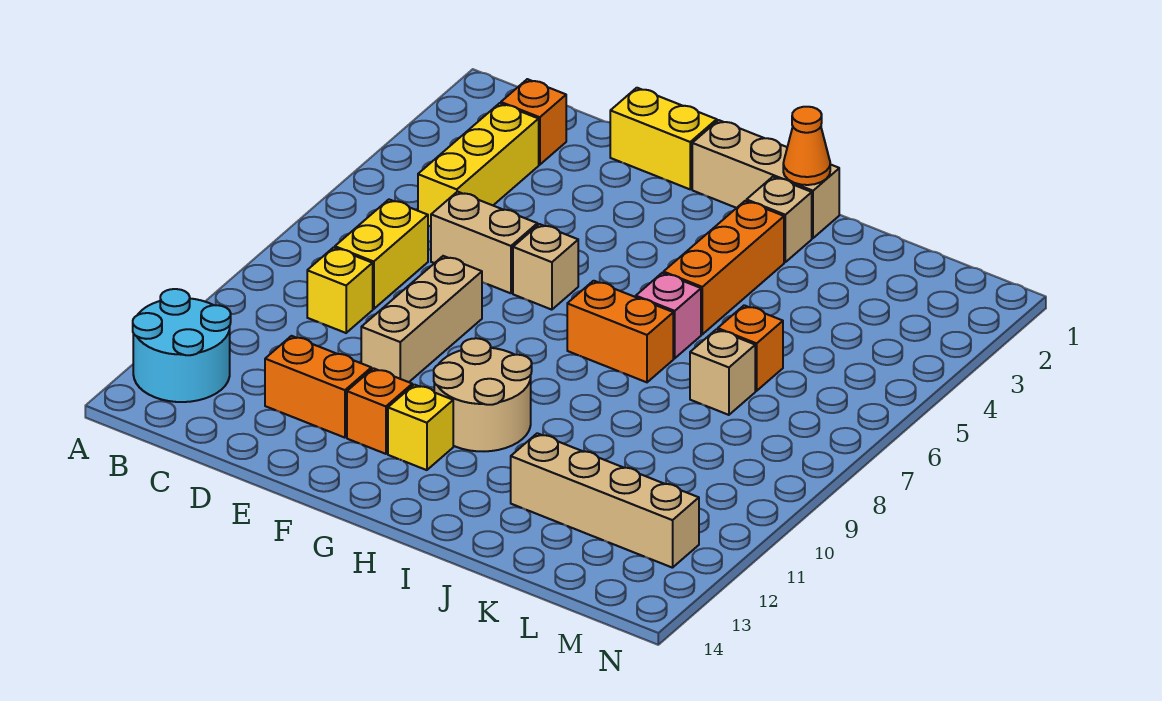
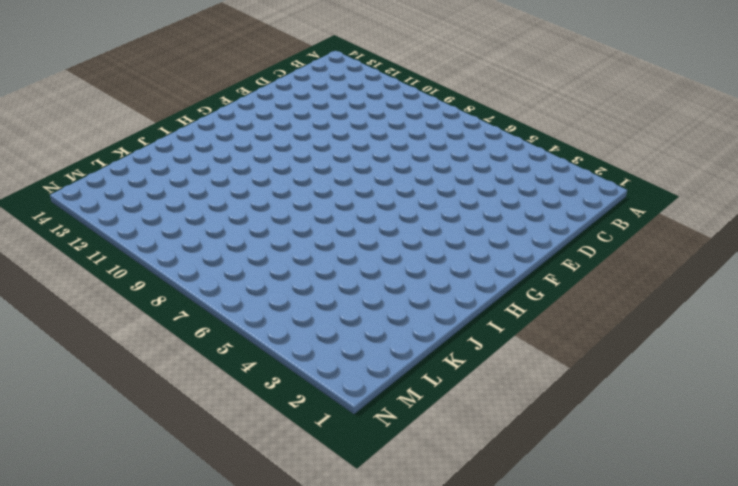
none -> cyan 2x2 round brick [133,289,231,402]
none -> orange 1x1 brick [501,79,566,165]
none -> yellow 1x3 brick [418,103,539,227]

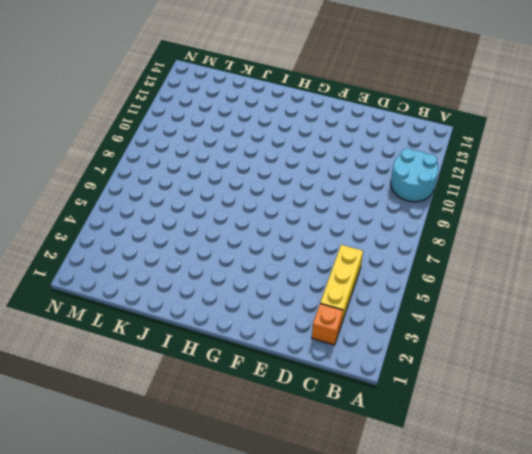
cyan 2x2 round brick [391,148,438,202] -> cyan 2x2 round brick moved to [133,289,231,402]
none -> yellow 1x2 brick [335,200,428,309]
none -> yellow 1x1 brick [307,247,373,333]
none -> tan 1x2 brick [431,192,537,293]

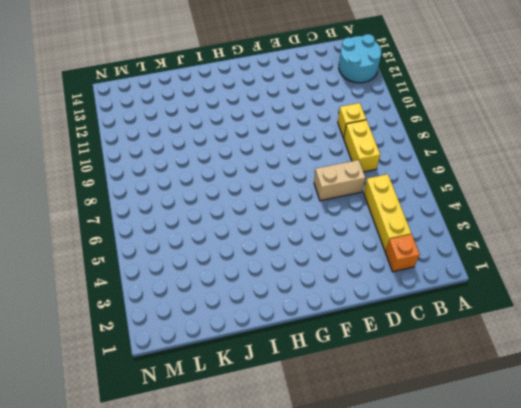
none -> orange 1x2 brick [265,336,371,438]
none -> yellow 1x2 brick [610,88,717,189]
none -> tan 1x3 brick [361,256,482,382]

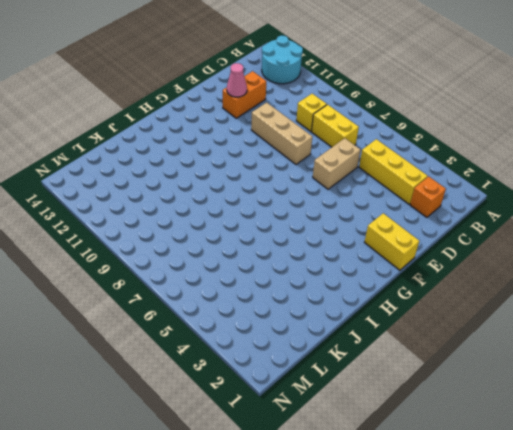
pink 1x1 cone [227,63,247,97] -> none
yellow 1x2 brick [364,213,419,270] -> yellow 1x2 brick turned to [610,88,717,189]
none -> tan 1x1 brick [513,224,578,310]
none -> orange 1x1 brick [347,368,412,454]
none -> tan 1x3 brick [692,120,839,238]

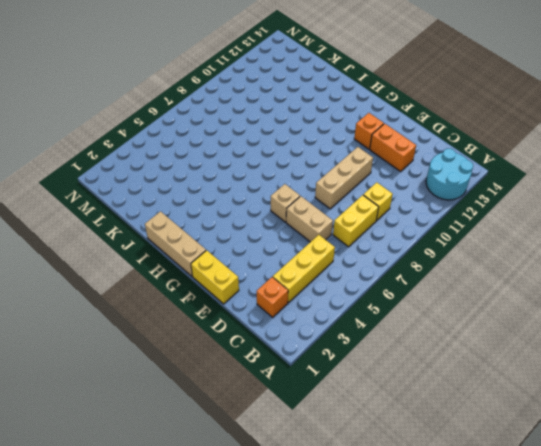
none -> tan 2x2 round brick [434,338,532,451]
none -> yellow 1x1 brick [388,385,453,470]
none -> orange 1x2 brick [567,281,673,382]

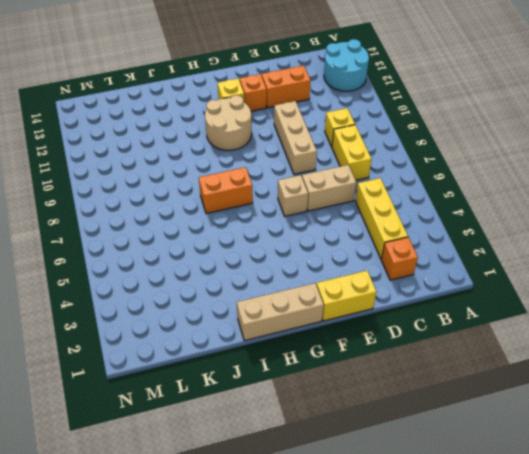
none -> tan 1x1 brick [747,177,812,262]
none -> orange 1x3 brick [664,201,784,334]
none -> pink 1x1 brick [636,273,701,358]

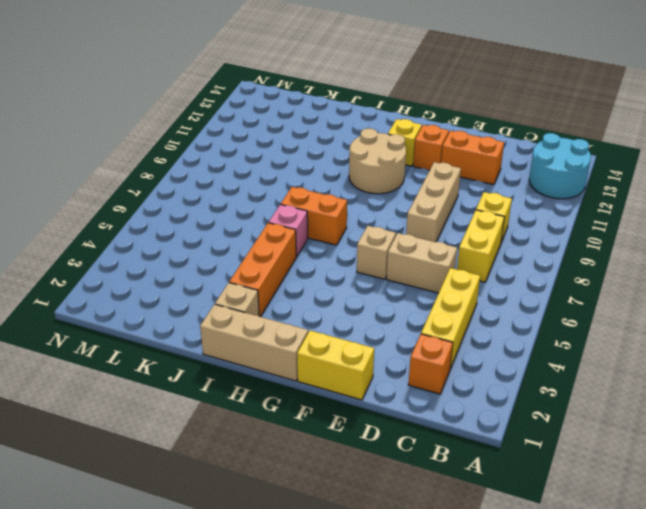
none -> tan 1x4 brick [511,433,699,568]
none -> orange 1x1 brick [718,305,783,391]
none -> tan 1x1 brick [690,329,755,415]

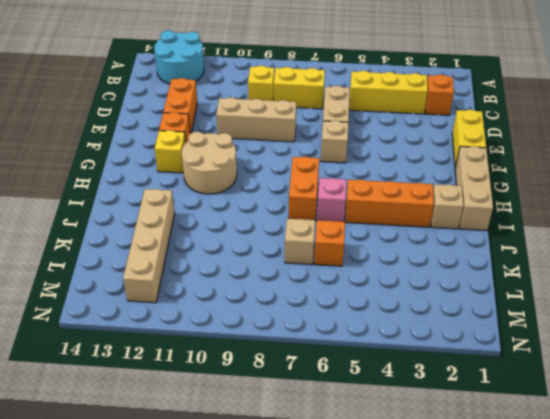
none -> orange 1x1 cone [783,107,830,185]

